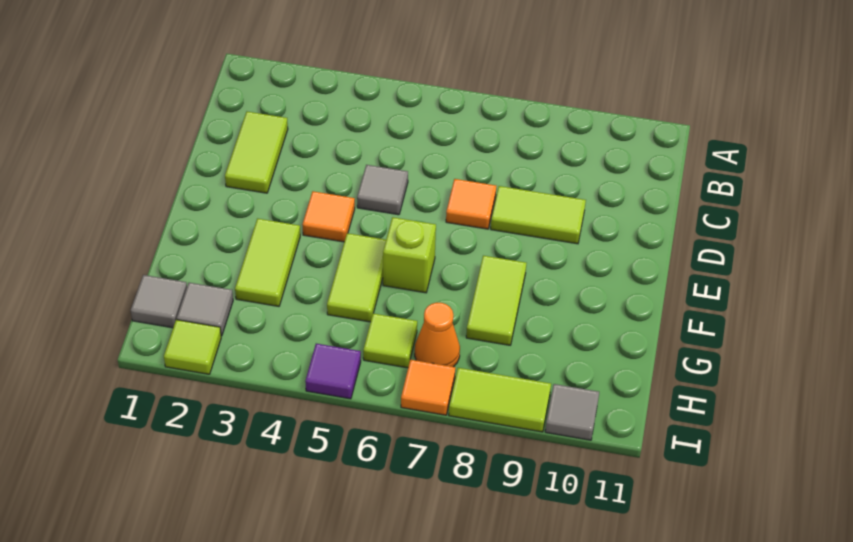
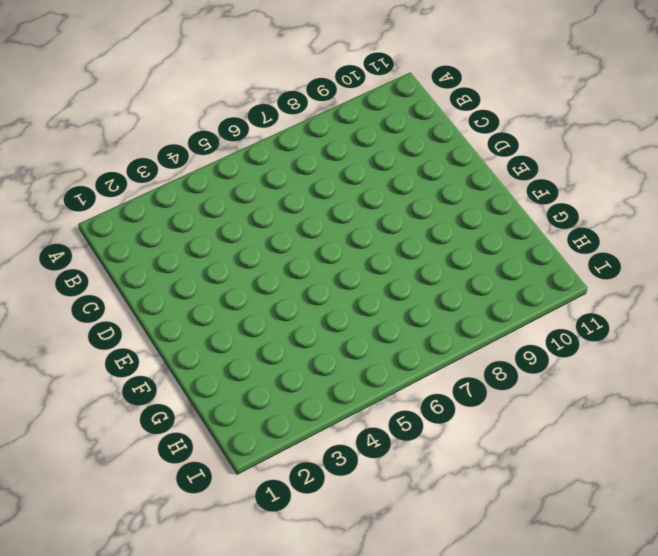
none -> lime 1x2 tile [225,112,288,193]
none -> grey 1x1 tile [357,165,408,215]
none -> orange 1x1 tile [446,179,496,229]

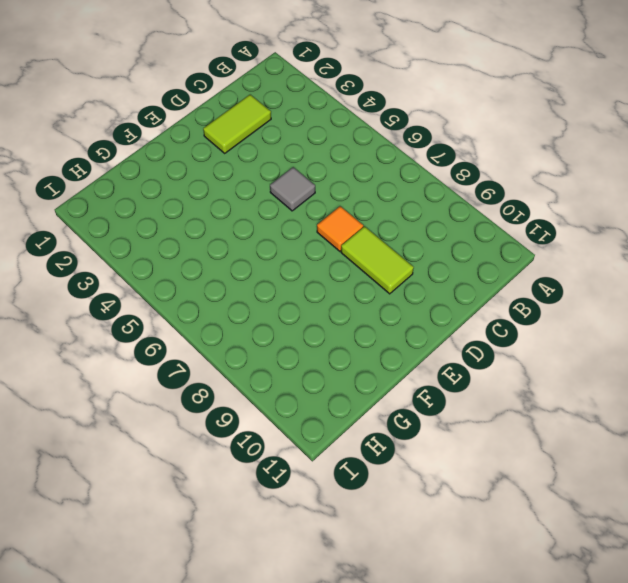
none -> orange 1x1 tile [302,191,355,242]
none -> lime 1x2 tile [235,219,300,306]
none -> lime 1x2 tile [327,233,386,322]

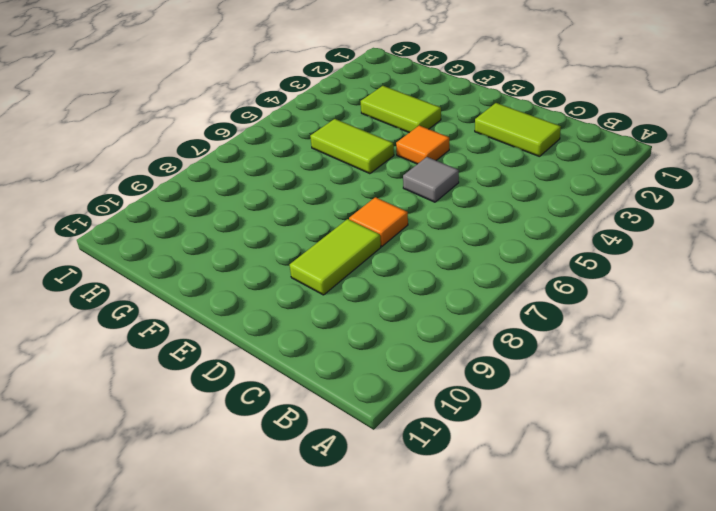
none -> lime 1x1 brick [383,217,436,293]
none -> lime 1x2 tile [466,256,527,345]
none -> grey 1x1 tile [131,275,187,328]

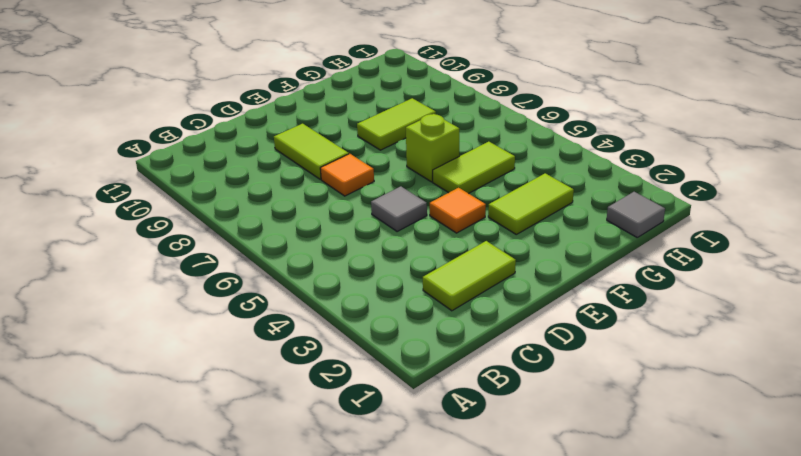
none -> grey 1x1 tile [177,283,233,336]
none -> lime 1x1 tile [363,313,417,368]
none -> orange 1x1 cone [415,303,460,367]

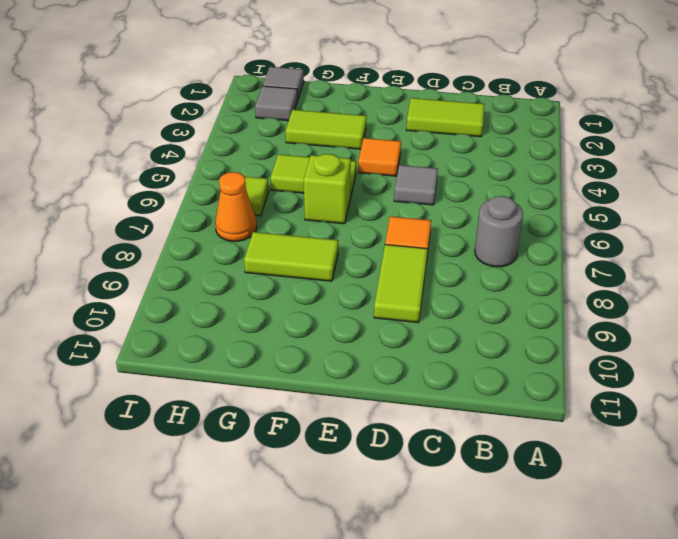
grey 1x1 round brick [475,196,523,267] -> none
none -> lime 1x1 tile [164,320,221,374]
none -> purple 1x1 tile [305,344,361,399]
none -> orange 1x1 tile [401,360,455,415]

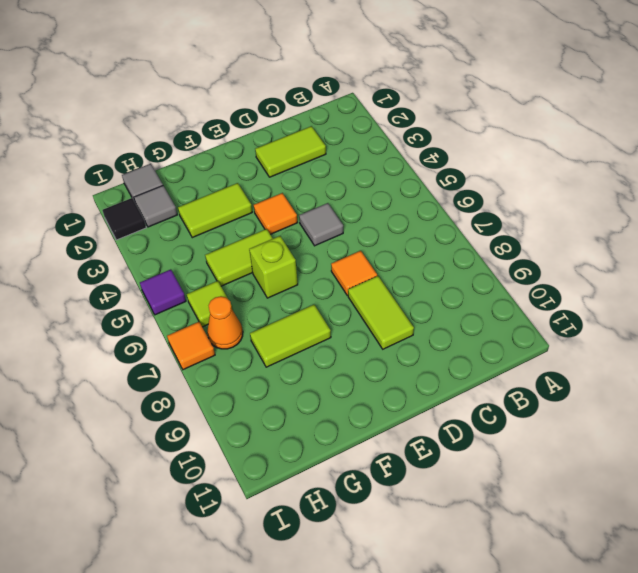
black 1x1 tile [102,198,146,240] -> lime 1x1 tile [164,320,221,374]
none -> lime 1x2 tile [449,368,551,432]
none -> grey 1x1 tile [545,384,599,440]

